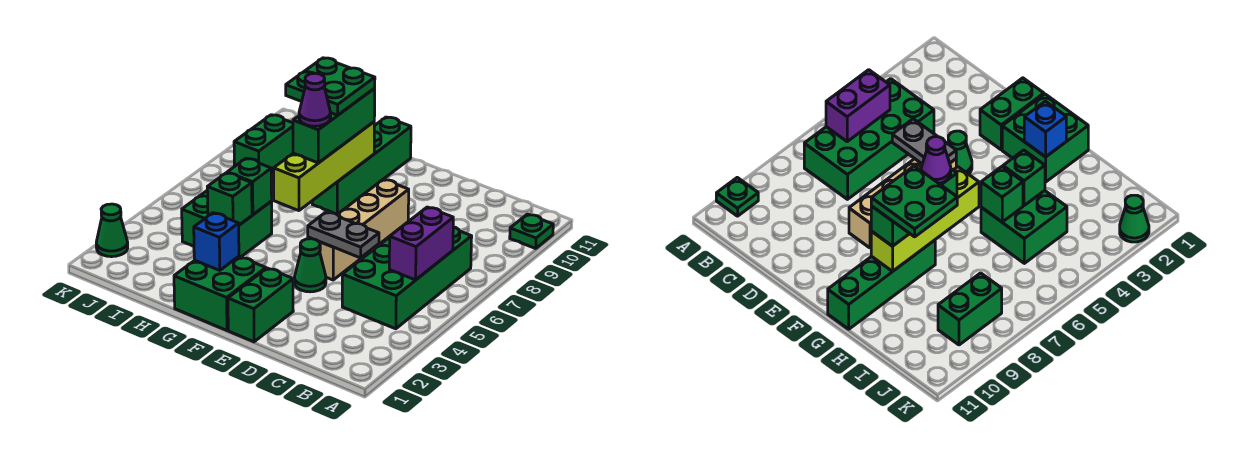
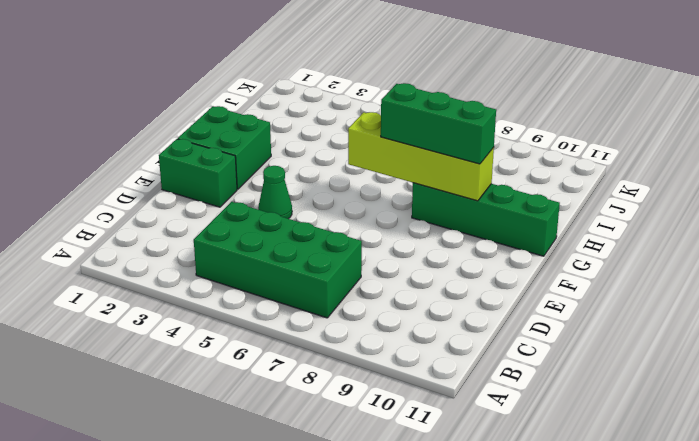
none -> green 1x1 plate [510,214,553,248]
none -> tan 1x4 brick [308,179,409,280]
none -> green 2x2 brick [182,191,272,257]

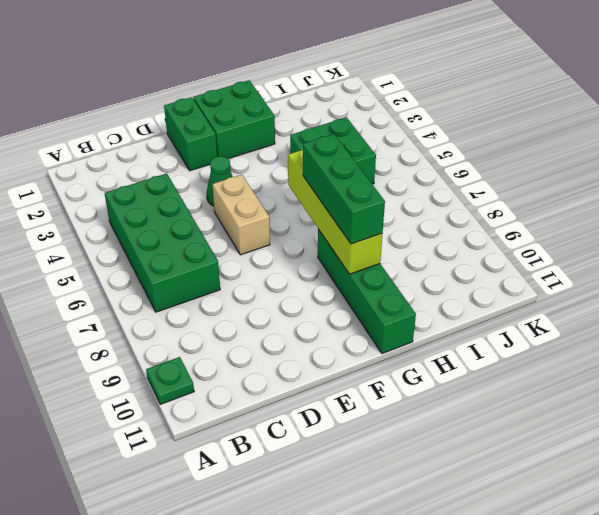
tan 1x2 brick [212,175,270,255] -> tan 1x4 brick [308,179,409,280]
none -> green 1x2 brick [234,115,293,174]
none -> green 1x1 cone [96,204,128,257]
none -> purple 1x2 brick [389,207,453,280]

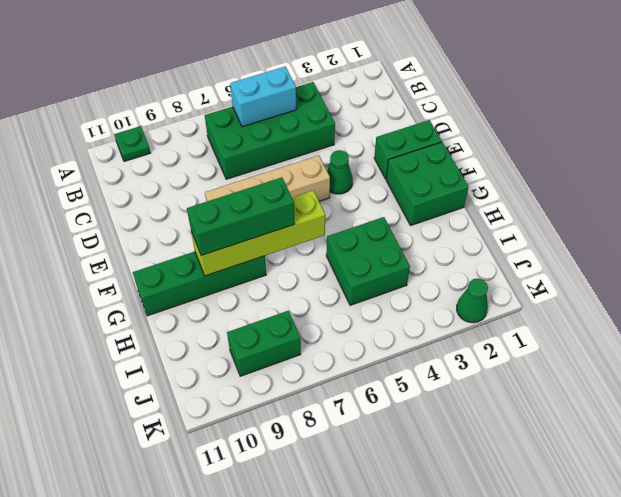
cyan 1x2 brick [230,67,296,127] -> purple 1x2 brick [389,207,453,280]
none -> grey 1x2 plate [308,212,379,258]
none -> blue 1x1 brick [194,213,239,270]
none -> green 1x1 brick [207,173,252,225]

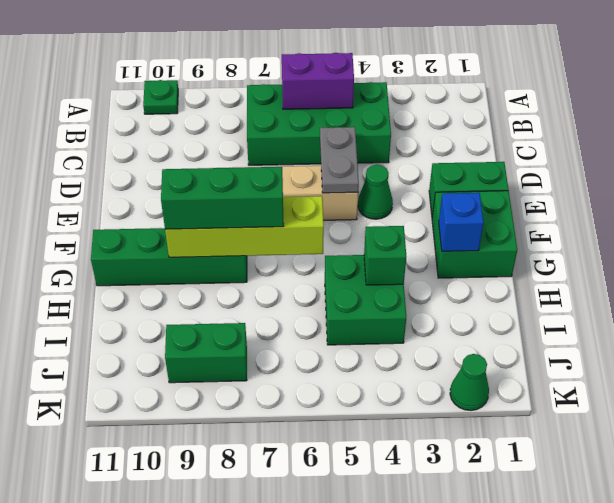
none -> green 1x1 brick [227,158,272,215]
none -> purple 1x1 cone [299,73,331,126]
none -> green 2x2 plate [286,58,375,115]

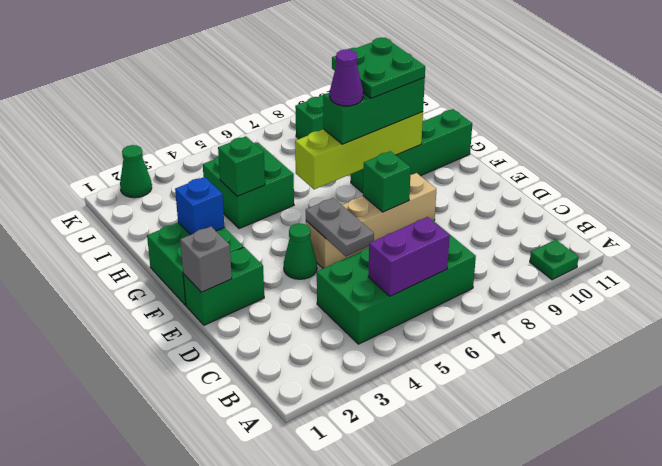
grey 1x1 brick [180,226,232,292] -> none
green 1x1 brick [363,151,411,212] -> green 1x1 brick moved to [227,158,272,215]

